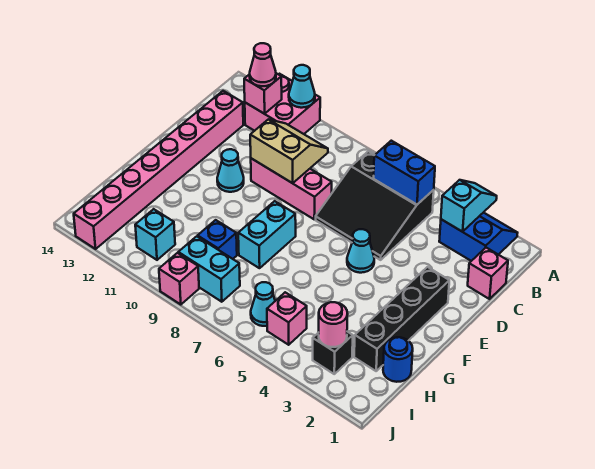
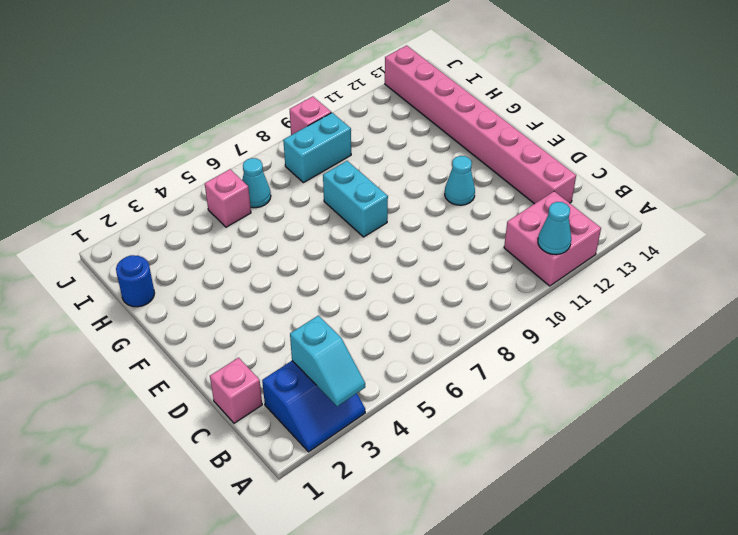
none -> black 3x3 slope [316,151,434,260]
none -> pink 1x3 brick [251,158,332,219]
none -> black 1x4 brick [354,267,449,371]

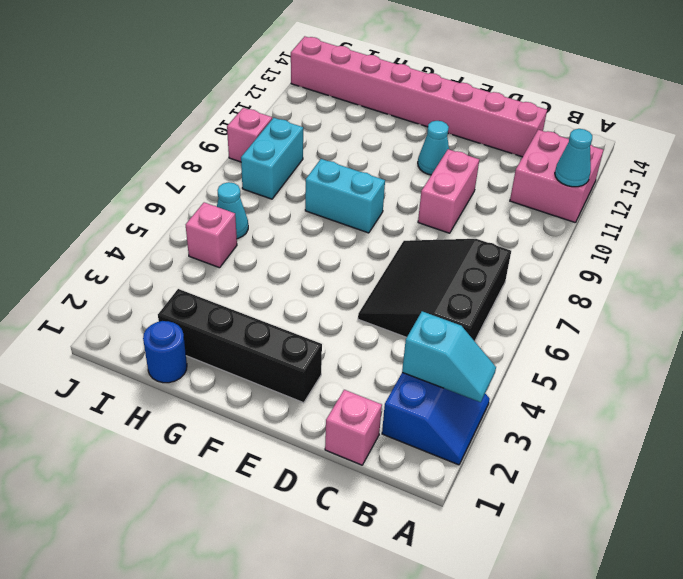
pink 1x2 brick [418,149,479,233] -> pink 1x3 brick [251,158,332,219]
none -> cyan 1x1 cone [347,229,374,273]
none -> blue 1x1 brick [198,220,237,259]
none -> black 1x1 brick [313,332,353,374]

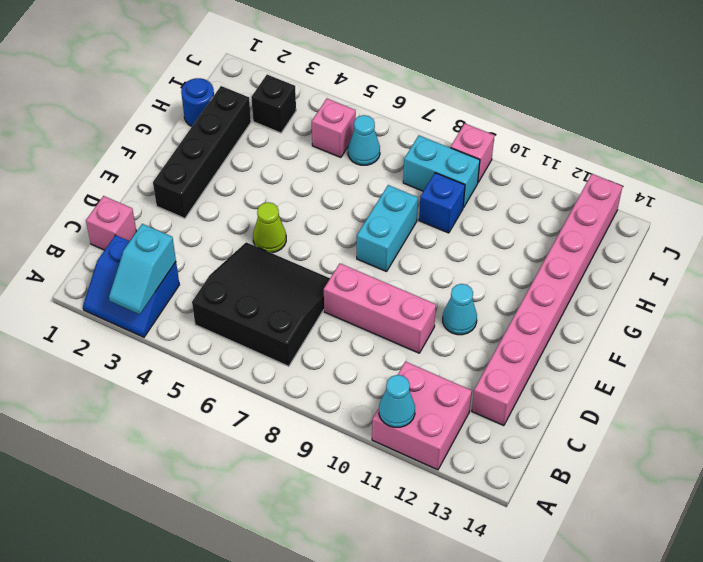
lime 1x1 cone [253,202,286,253] -> cyan 1x1 cone [347,229,374,273]
none -> cyan 1x1 brick [135,209,175,260]
none -> blue 1x2 brick [374,141,435,204]
none -> pink 1x1 brick [244,73,282,114]

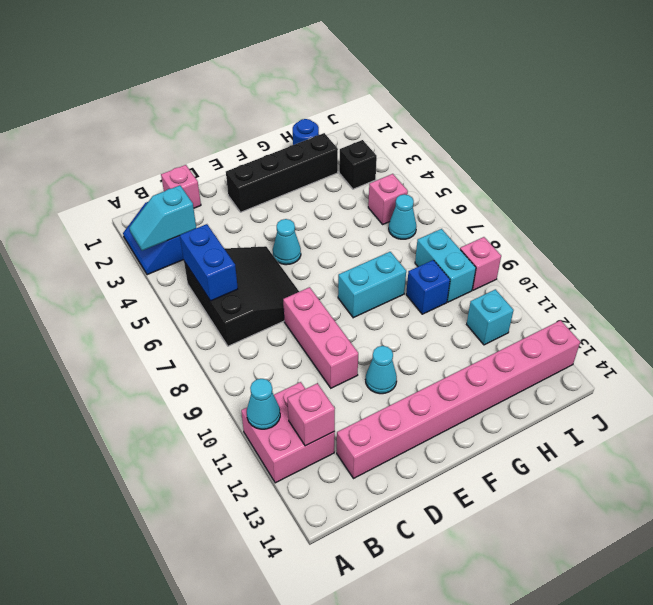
none -> tan 2x2 slope [250,120,328,183]
none -> pink 1x1 round brick [319,302,347,347]
none -> pink 1x1 cone [250,43,276,86]

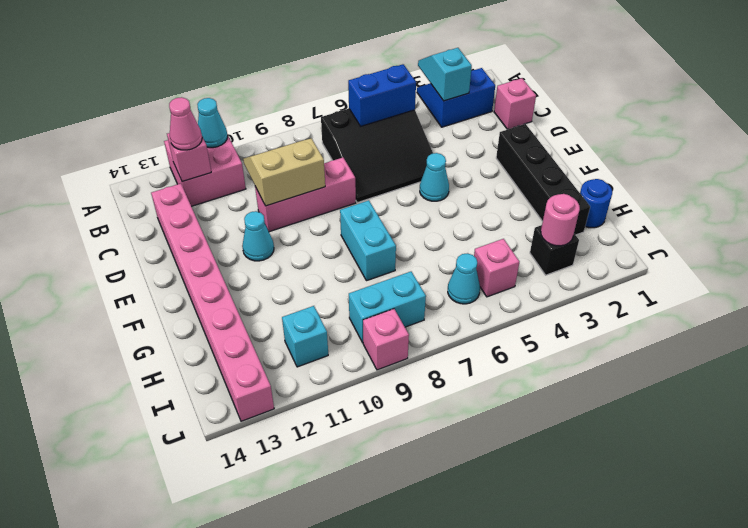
none -> blue 1x1 brick [198,220,237,259]

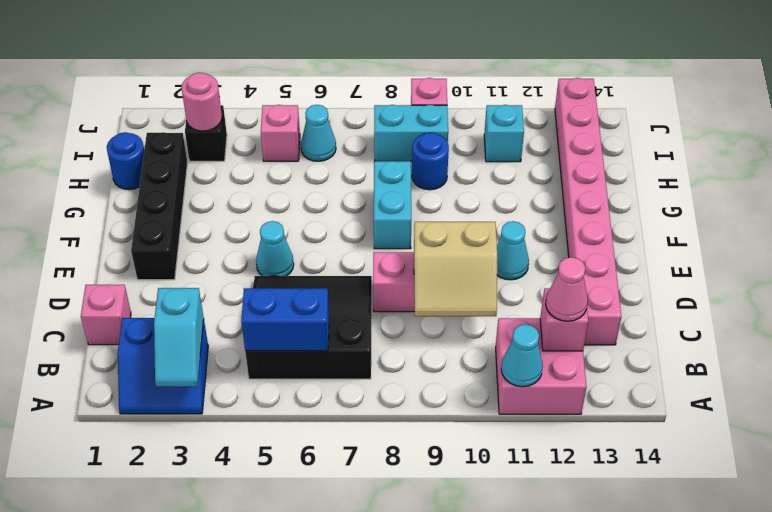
blue 1x1 round brick [412,132,449,190] -> blue 1x1 brick [198,220,237,259]

